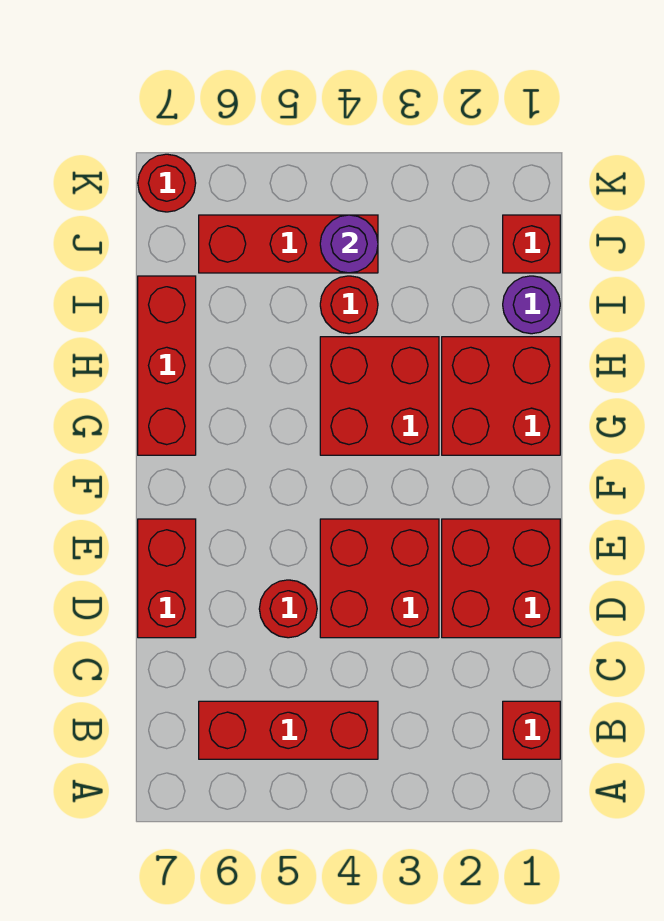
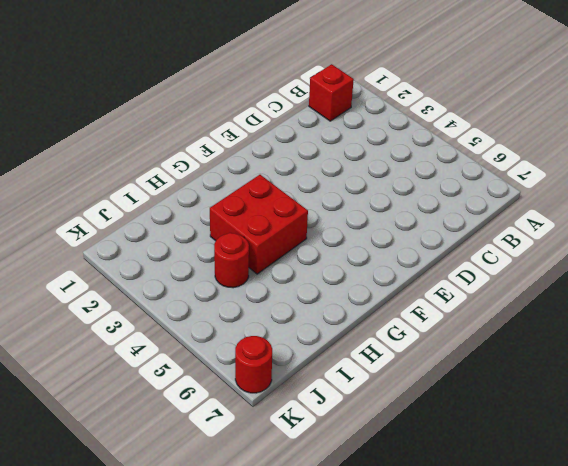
none -> red 1x3 brick [199,701,378,759]
none -> red 2x2 brick [442,519,560,638]
none -> red 2x2 brick [320,519,439,638]

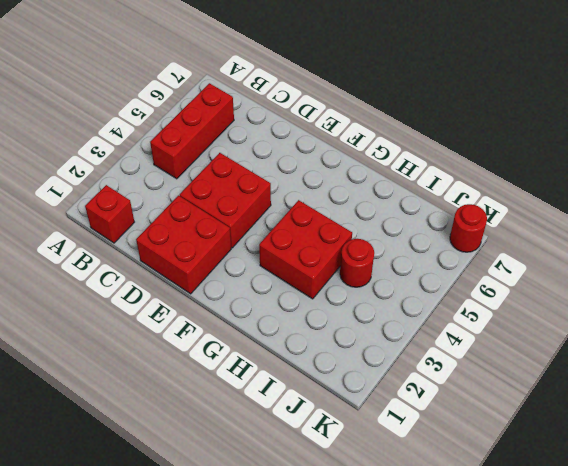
none -> red 1x1 round brick [259,580,317,638]
none -> red 1x2 brick [138,519,196,638]
none -> red 2x2 brick [442,337,560,455]

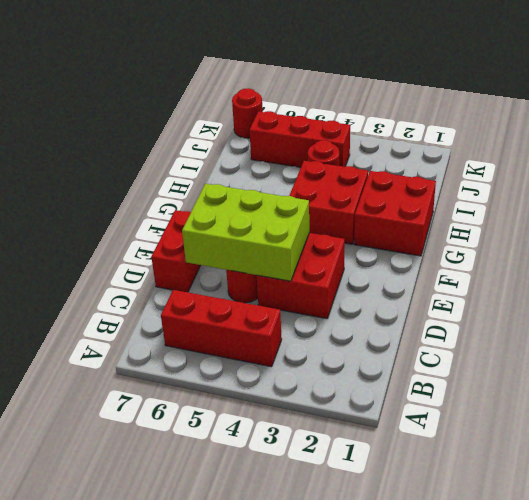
lime 2x3 brick [182,184,309,281] -> none
none -> red 1x1 brick [503,701,560,759]
none -> red 2x2 brick [442,519,560,638]
none -> red 1x3 brick [138,276,196,455]

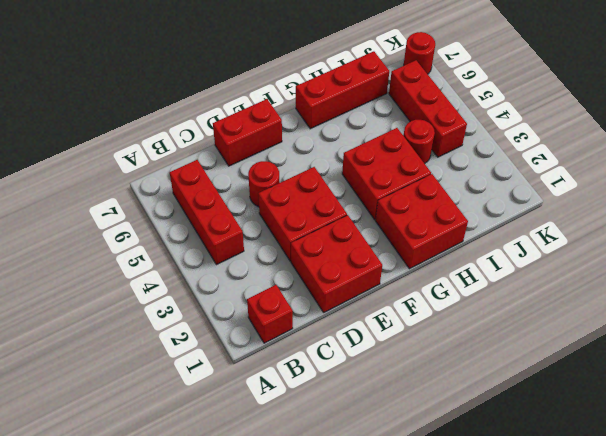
none -> purple 1x1 round brick [503,276,560,334]
none -> red 1x1 brick [503,215,560,273]
none -> purple 1x1 round brick [320,215,378,273]

